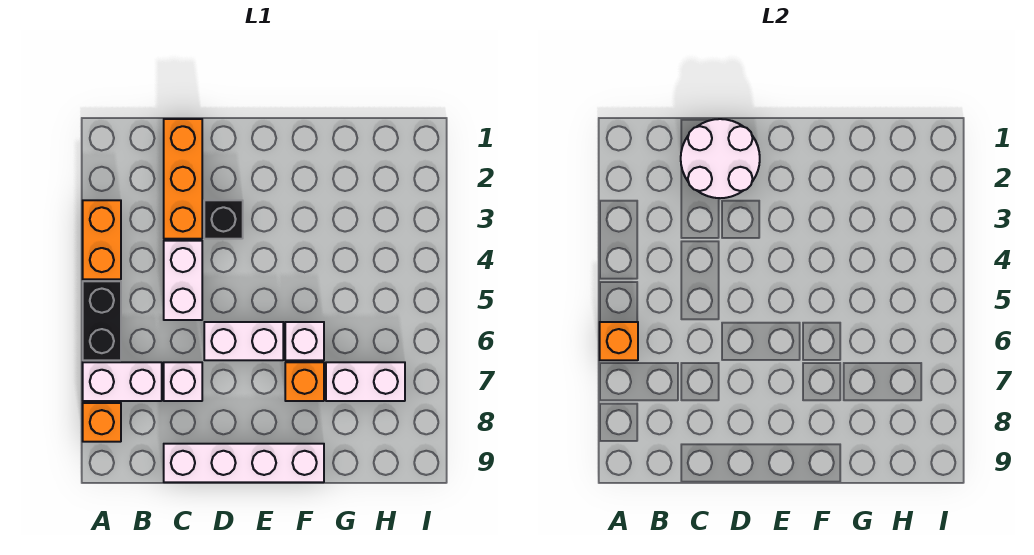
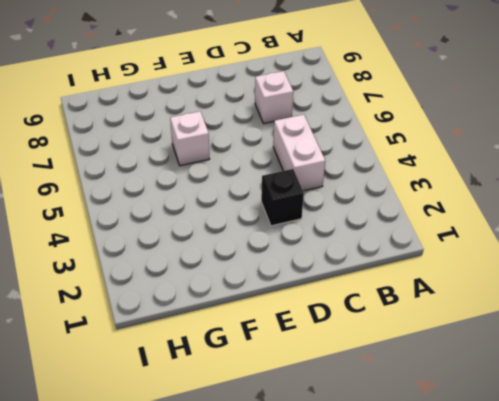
none -> orange 1x2 brick [83,200,121,279]
none -> black 1x2 brick [83,281,121,360]
none -> white 1x2 brick [83,362,162,401]

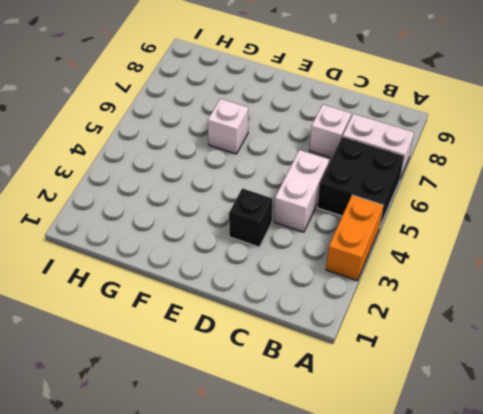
black 2x2 brick [317,136,404,228] -> black 1x2 brick [83,281,121,360]
none -> orange 1x1 brick [83,403,121,442]
none -> orange 1x3 brick [164,119,202,239]
none -> white 1x4 brick [164,444,324,482]

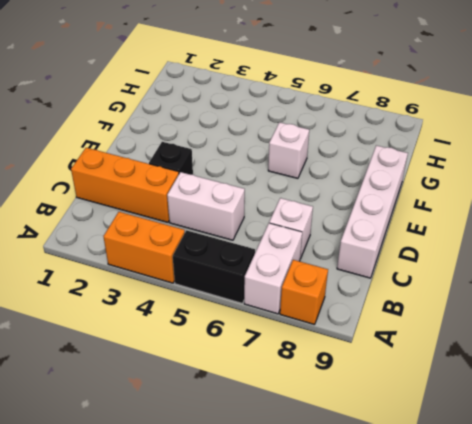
none -> white 1x2 brick [204,322,283,360]
none -> orange 1x1 brick [285,362,324,401]
none -> white 1x2 brick [326,362,405,401]

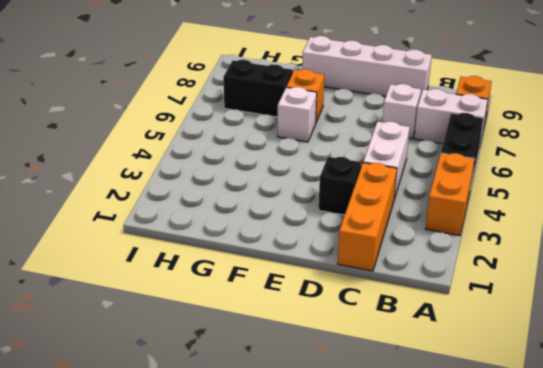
black 1x2 brick [223,60,293,117] -> white 1x2 brick [326,362,405,401]
none -> white 1x2 brick [204,322,283,360]
none -> orange 1x1 brick [600,322,638,360]
none -> white 2x2 round brick [681,119,760,198]

